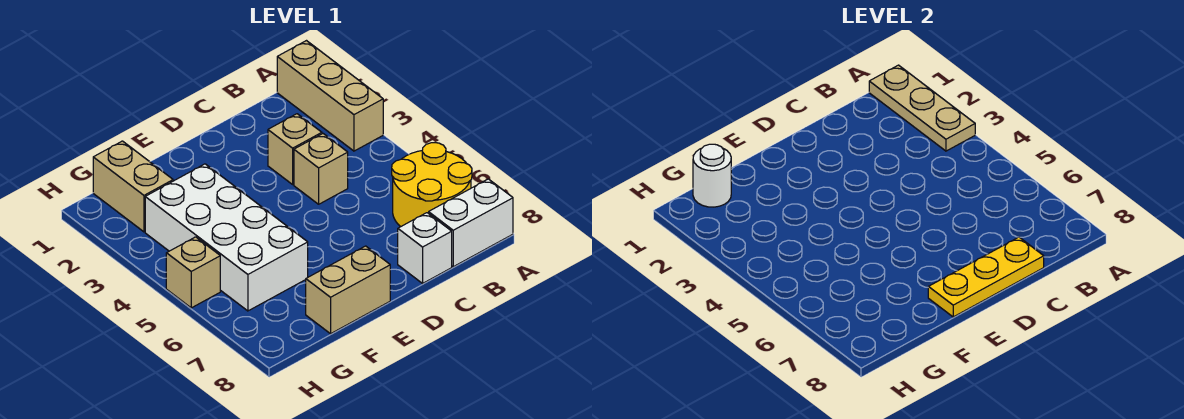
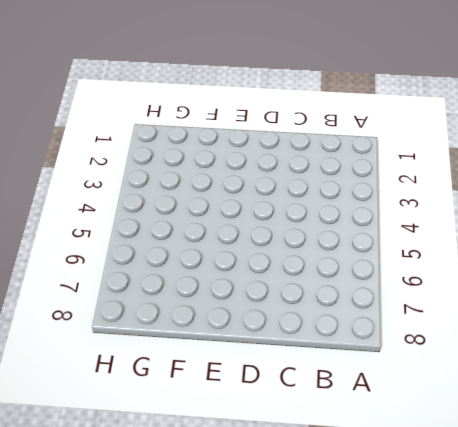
none -> tan 1x3 brick [277,41,383,151]
none -> yellow 2x2 round brick [392,143,472,227]
none -> white 1x2 brick [429,179,513,267]

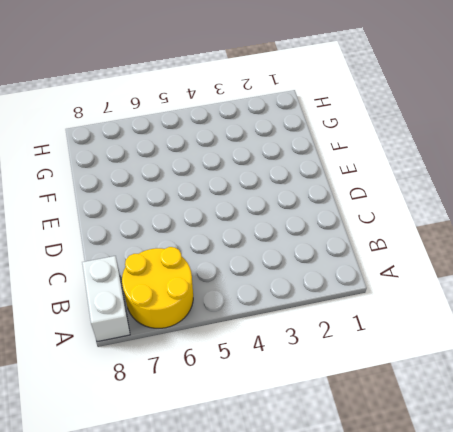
none -> tan 1x3 brick [277,41,383,151]
none -> tan 1x1 brick [268,114,322,184]
none -> tan 1x1 brick [294,134,348,204]

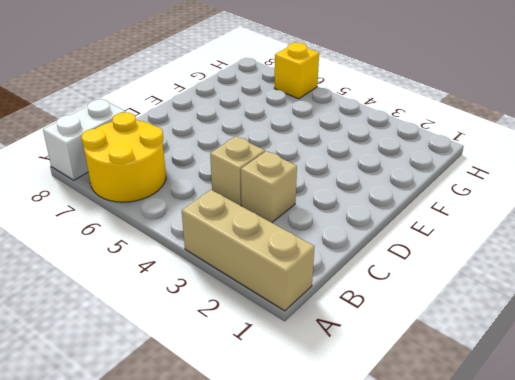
yellow 1x1 brick [274,43,319,99] -> none
none -> white 1x1 brick [398,213,452,283]
none -> tan 1x2 brick [306,246,390,334]
none -> white 2x4 brick [145,164,308,311]

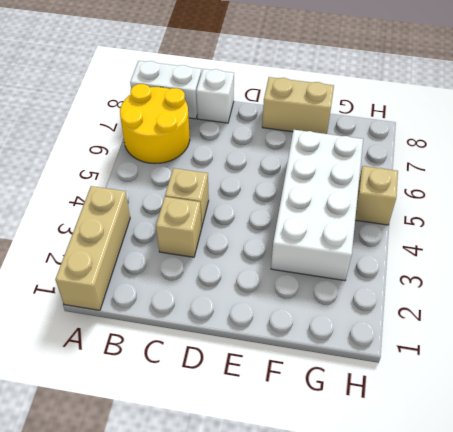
none -> tan 1x2 brick [93,141,173,232]
none -> tan 1x3 plate [869,65,975,151]
none -> yellow 1x3 plate [928,237,1044,317]

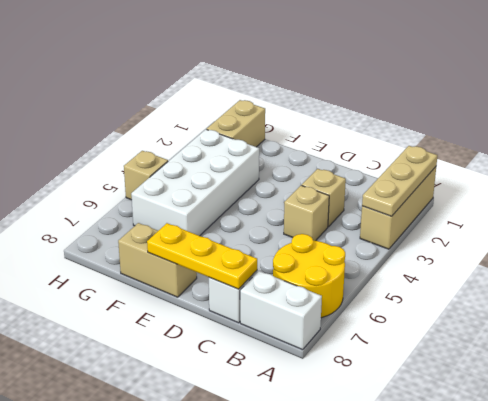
none -> white 1x1 round brick [693,144,731,207]

